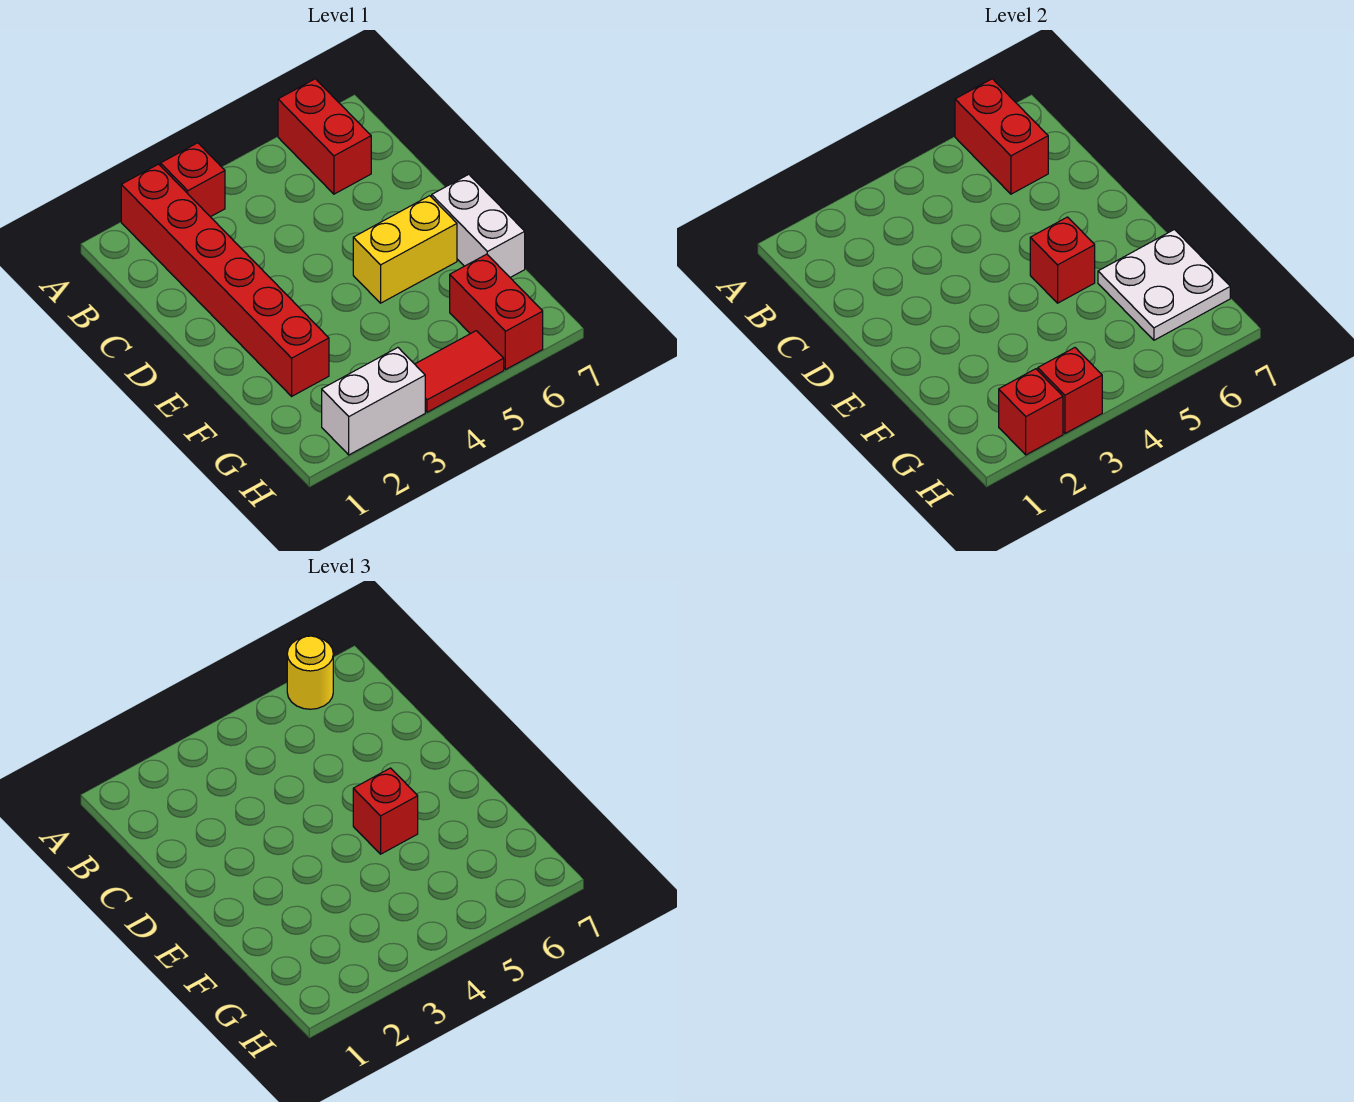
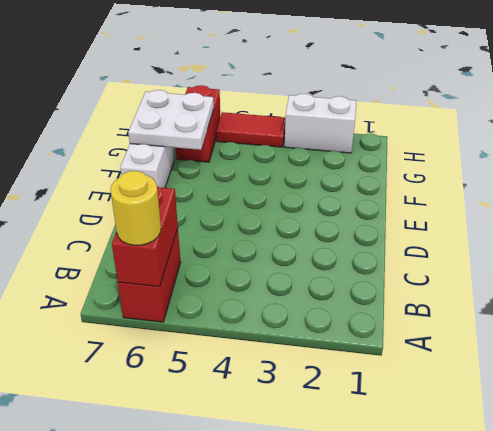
none -> red 1x6 brick [121,164,329,396]
none -> red 1x1 brick [161,143,225,217]
none -> yellow 1x2 brick [353,196,457,303]

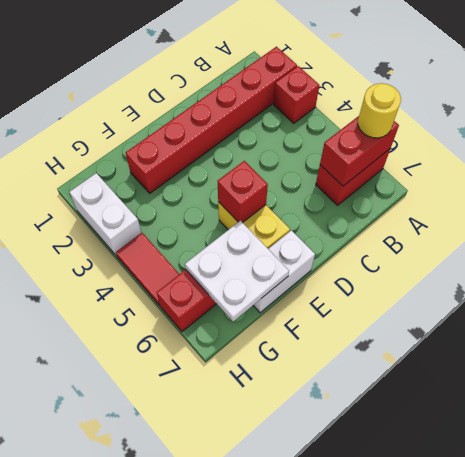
none -> red 1x1 brick [999,369,1063,455]
none -> red 1x1 brick [1038,348,1102,434]
none -> red 1x1 brick [353,768,418,854]

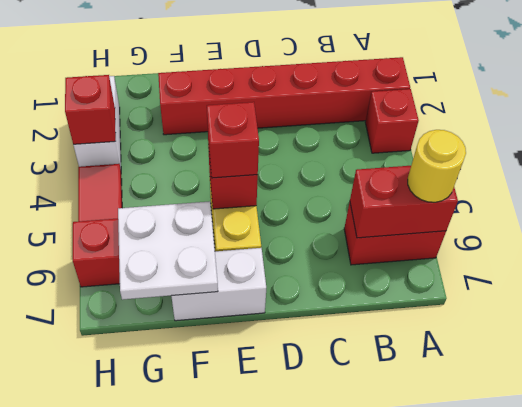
none -> red 1x1 brick [999,369,1063,455]

